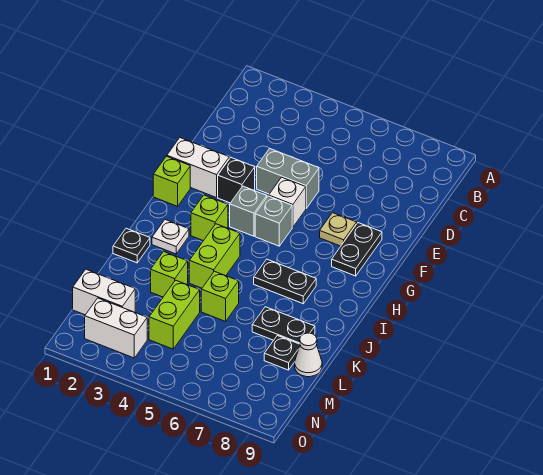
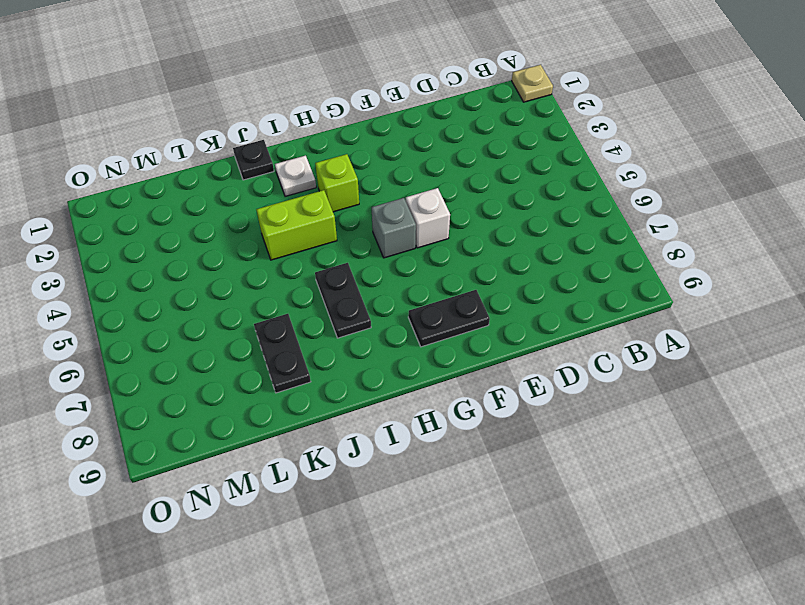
tan 1x1 plate [512,65,553,102] -> tan 1x1 plate moved to [320,213,357,246]
none -> grey 1x2 brick [257,148,319,208]
none -> white 1x2 brick [167,138,229,198]
none -> black 1x1 brick [218,157,255,203]

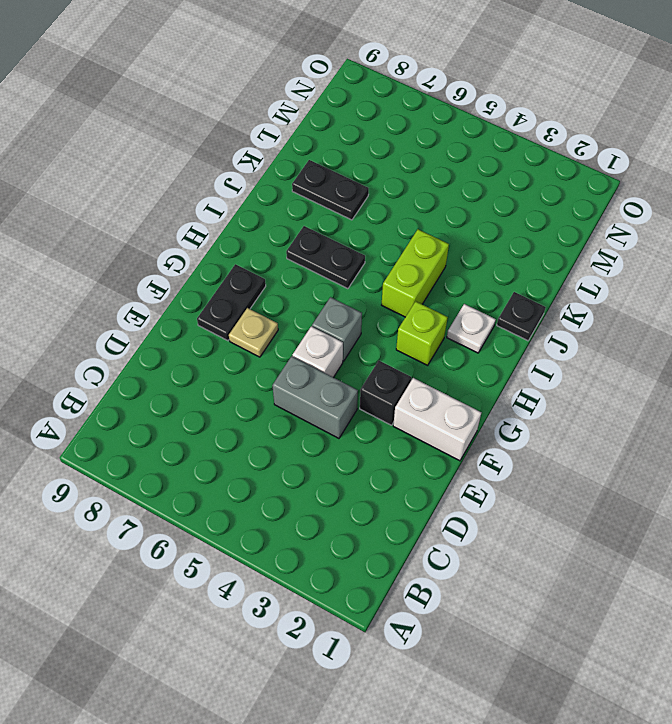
none -> lime 1x1 brick [153,156,190,206]
none -> grey 1x1 brick [230,186,267,236]
none -> lime 1x1 brick [151,251,188,297]

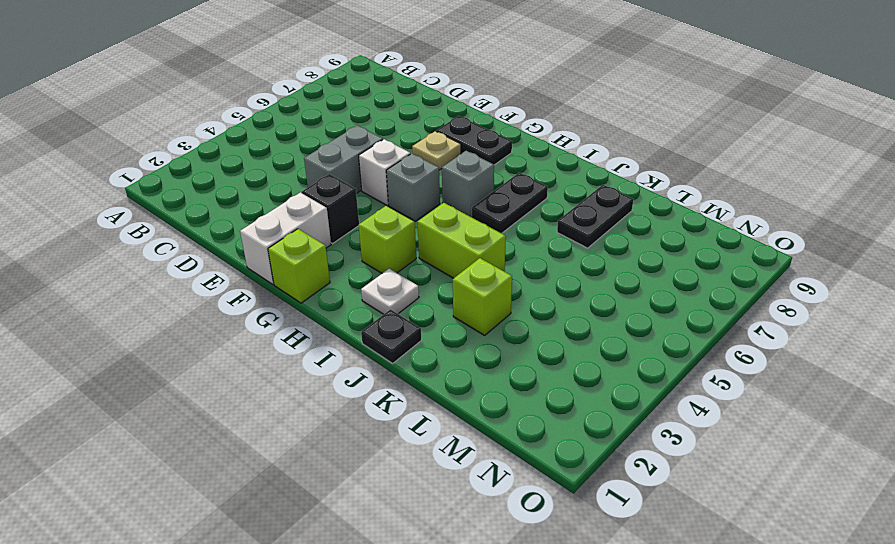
grey 1x1 brick [442,151,494,217] -> grey 1x1 brick moved to [230,186,267,236]
none -> lime 1x1 brick [201,271,239,321]
none -> lime 1x2 brick [149,280,200,349]
none -> black 1x1 plate [264,336,300,370]

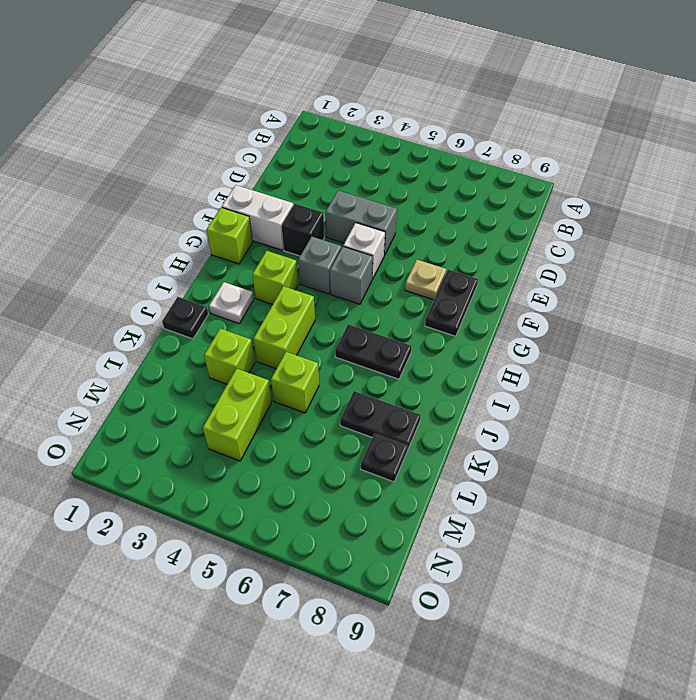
none -> white 1x1 cone [295,333,322,377]
none -> white 1x2 brick [73,269,135,315]
none -> white 1x2 brick [85,298,147,358]

